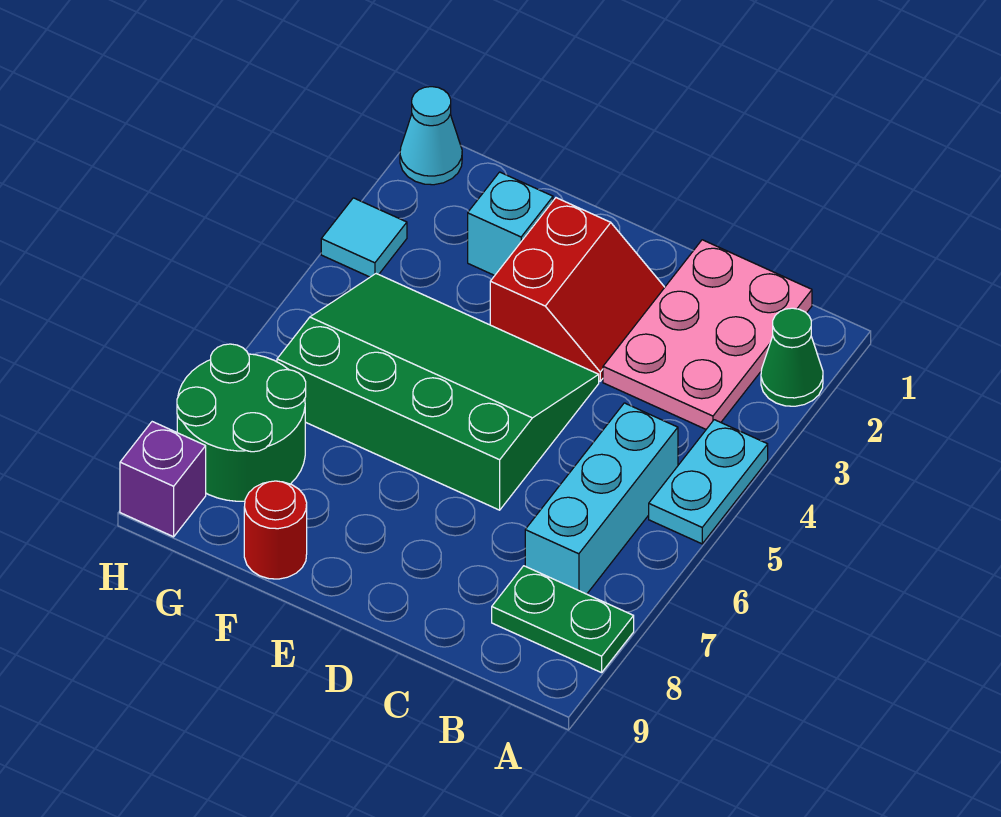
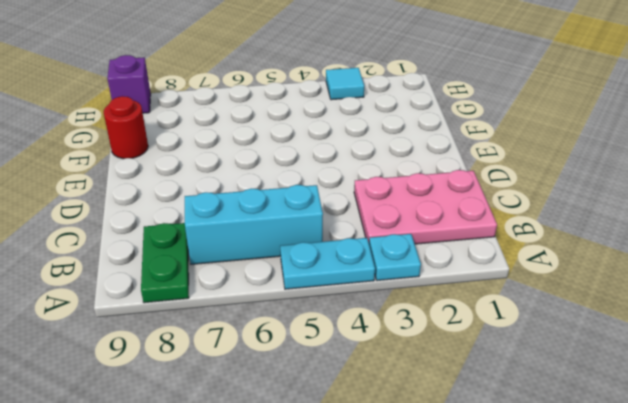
cyan 1x1 plate [369,234,421,281] -> none
none -> green 1x1 cone [761,308,823,406]
none -> red 2x2 slope [490,198,665,381]
none -> green 3x4 slope [277,274,599,510]

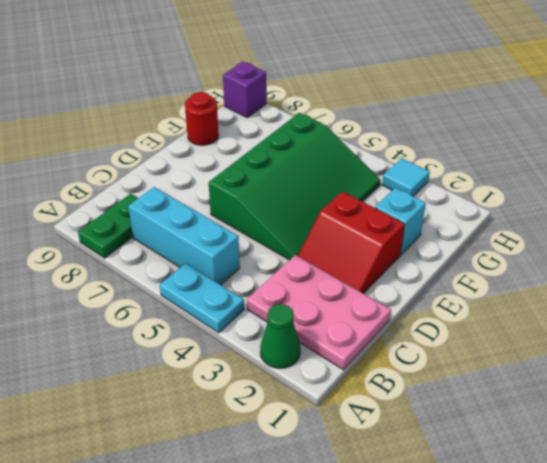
none -> green 2x2 round brick [177,344,306,501]
none -> cyan 1x1 cone [400,87,462,185]

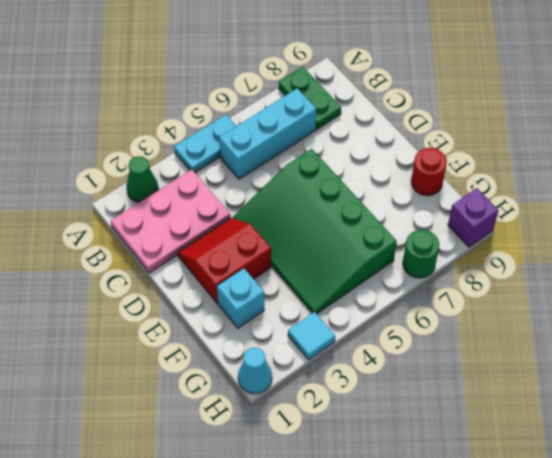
green 1x1 round brick [403,230,439,278] -> green 2x2 round brick [177,344,306,501]

